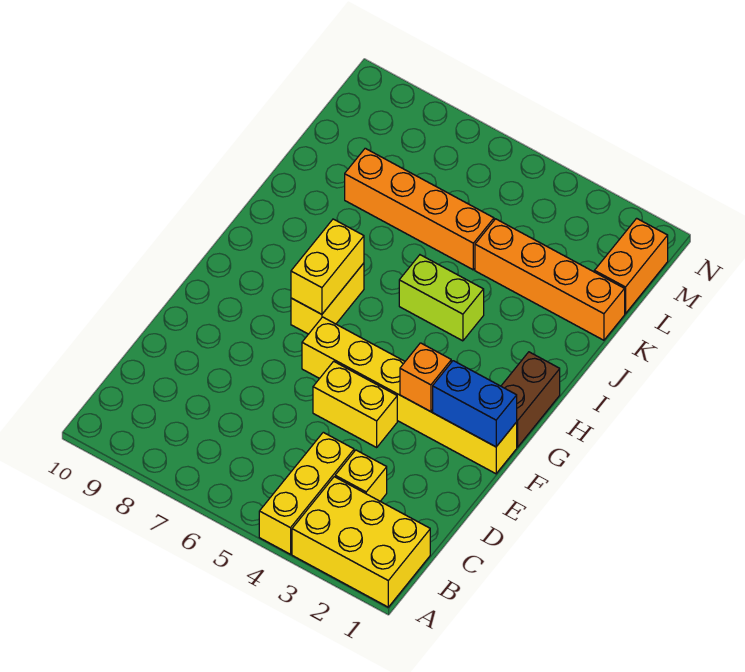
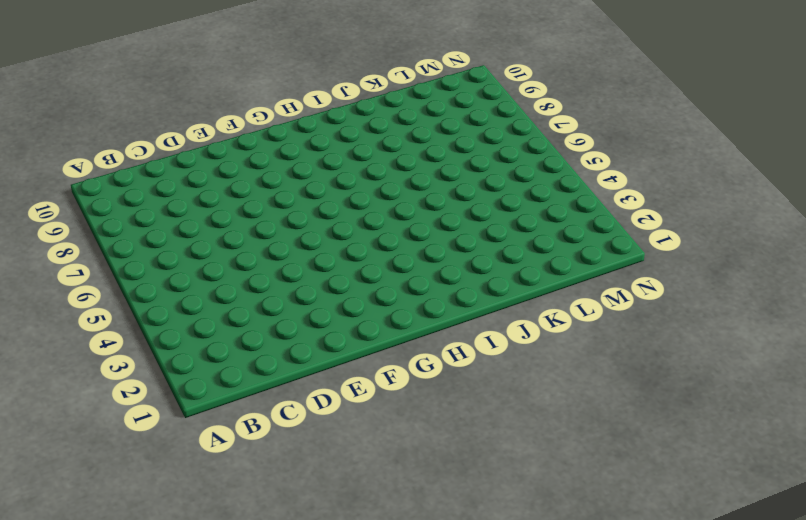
none -> yellow 2x3 brick [292,477,430,607]
none -> yellow 1x3 brick [259,432,354,554]
none -> yellow 1x1 brick [335,450,387,501]

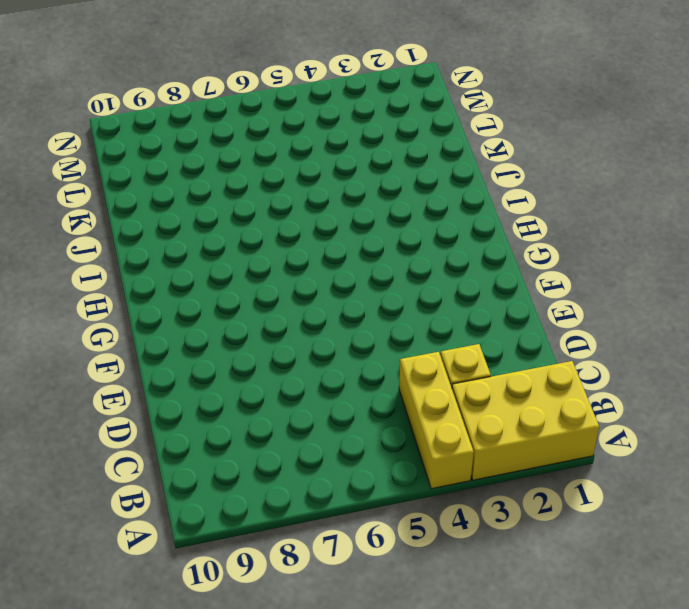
none -> yellow 1x2 brick [313,361,397,447]
none -> yellow 1x6 brick [302,317,517,474]
none -> brown 1x2 brick [501,352,560,447]

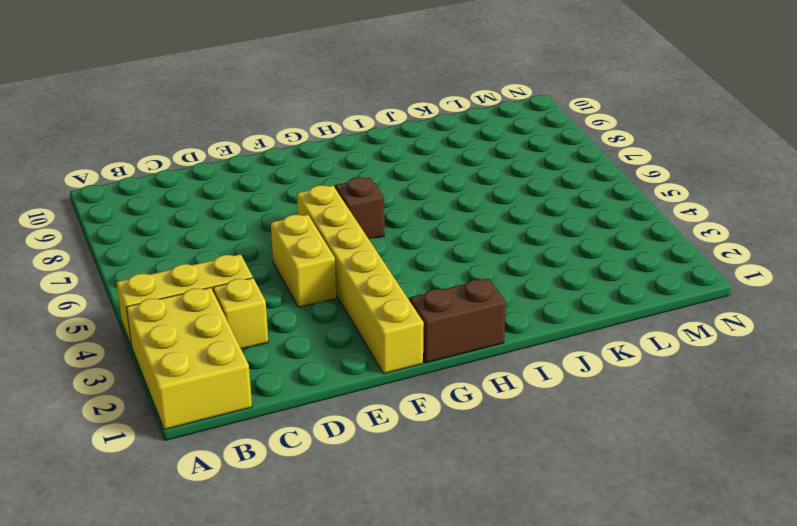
brown 1x1 brick [335,177,384,239] -> none
none -> yellow 1x2 brick [291,263,364,334]
none -> lime 1x2 brick [399,255,484,341]
none -> orange 1x4 brick [475,219,625,340]

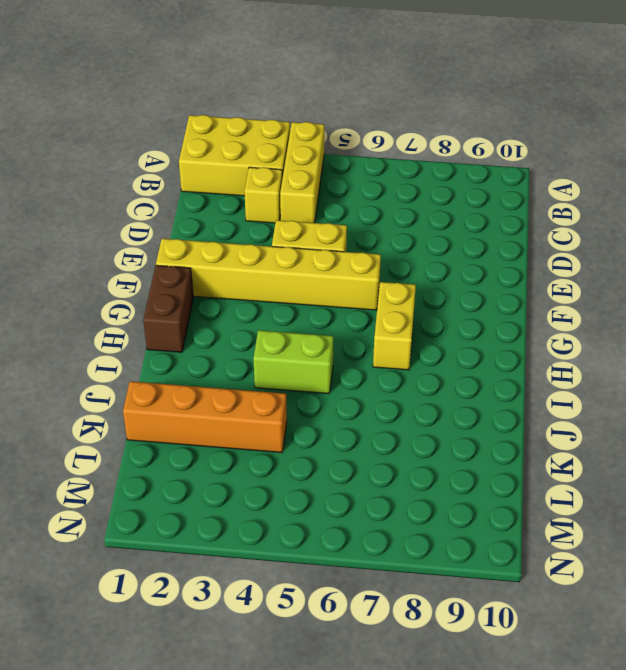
none -> orange 1x4 brick [345,148,494,270]
none -> orange 1x2 brick [594,218,668,314]
none -> blue 1x2 brick [433,361,517,447]

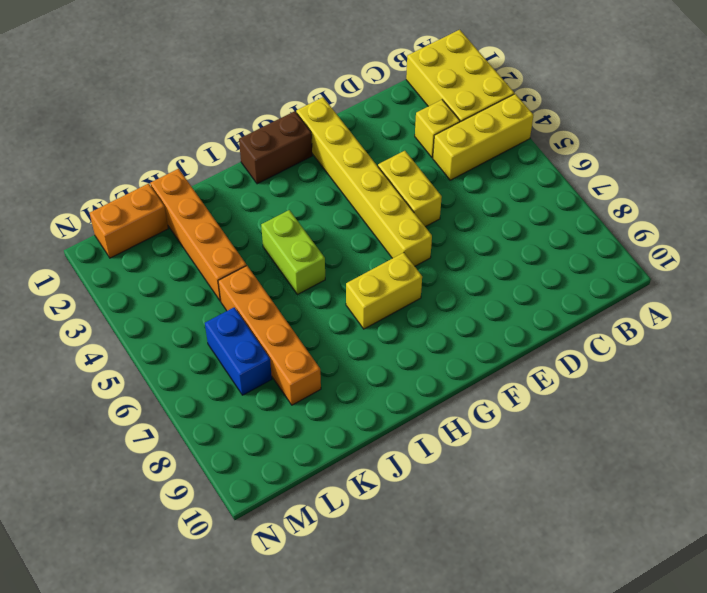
blue 1x2 brick [205,307,272,395] -> blue 1x2 brick moved to [433,361,517,447]
none -> orange 1x1 brick [400,343,451,412]
none -> yellow 1x2 brick [291,219,364,314]

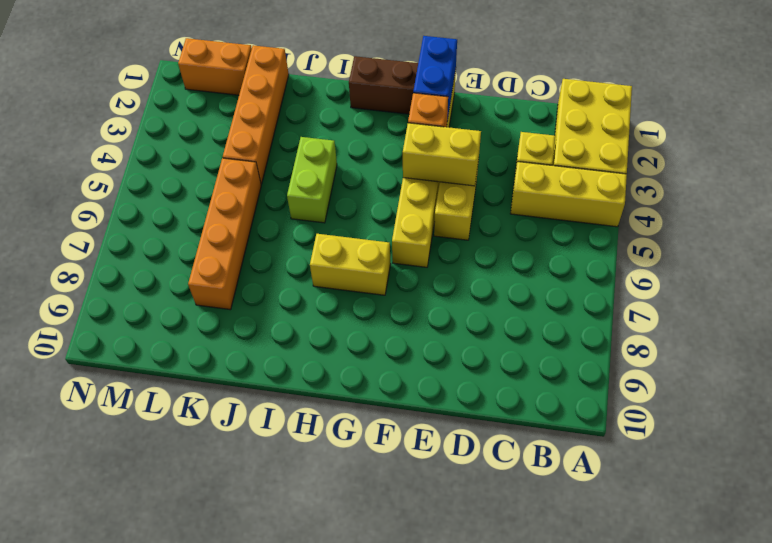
yellow 1x2 brick [403,123,481,186] -> yellow 1x2 brick moved to [291,219,364,314]

